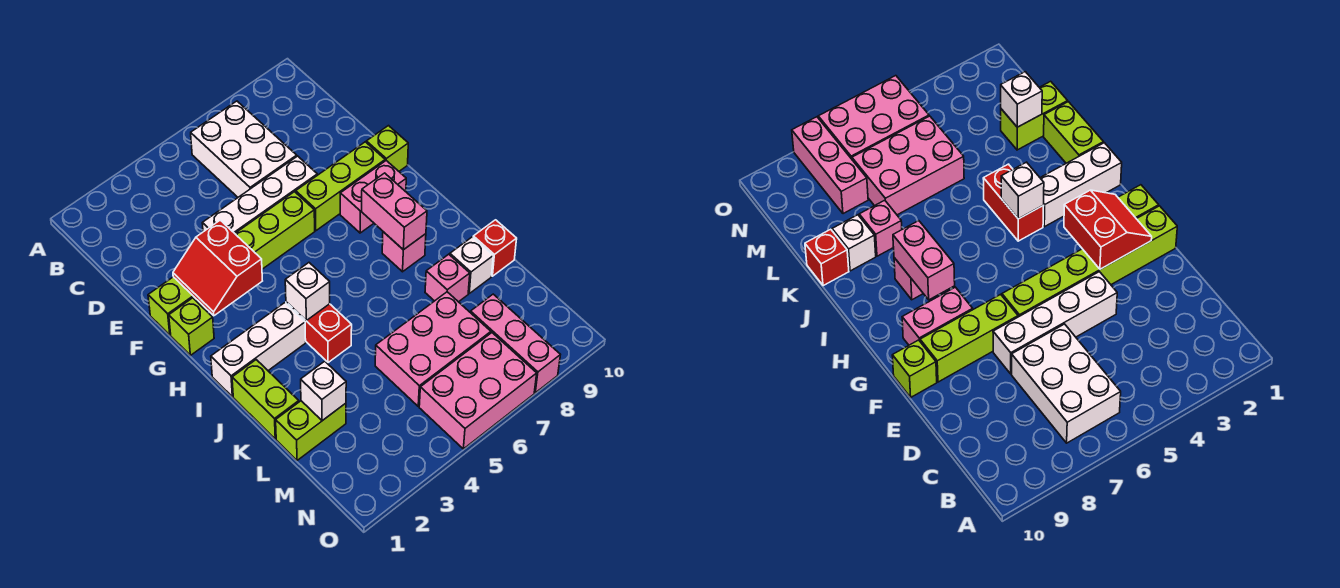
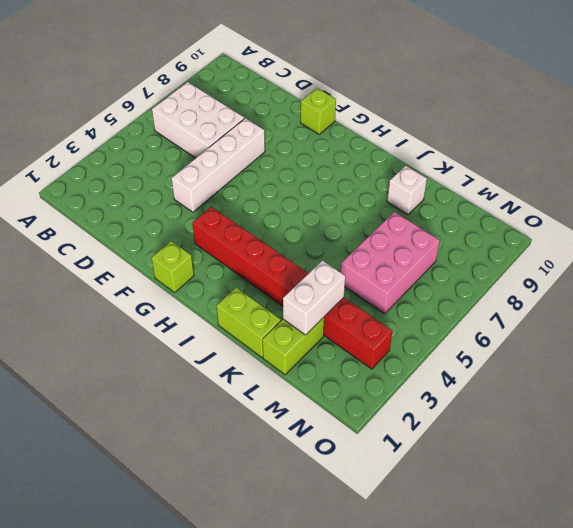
red 1x8 brick [193,207,392,369] -> white 1x3 brick [211,303,306,397]
white 1x2 brick [283,261,345,335] -> white 1x1 brick [301,361,346,421]
none -> lime 1x6 brick [148,192,315,335]
none -> lime 1x3 brick [296,142,385,231]
none -> pink 1x2 brick [340,161,406,233]

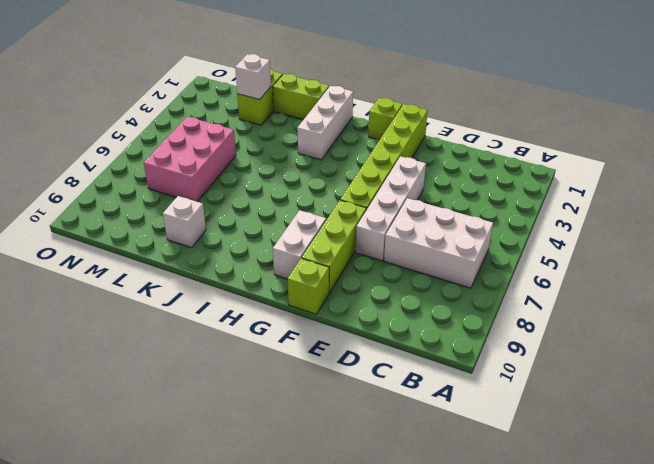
white 1x2 brick [273,210,326,279] -> pink 1x2 brick [340,161,406,233]
none -> red 1x2 brick [286,302,352,362]
none -> pink 1x1 brick [382,232,426,272]
none -> pink 1x1 brick [425,254,470,302]

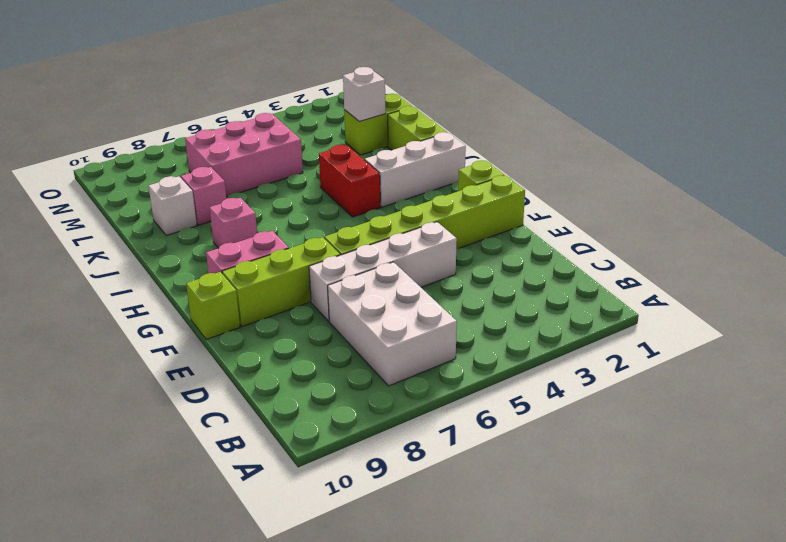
none -> red 1x1 brick [473,220,517,276]
none -> pink 1x3 brick [471,294,560,393]
none -> pink 2x3 brick [419,333,537,449]

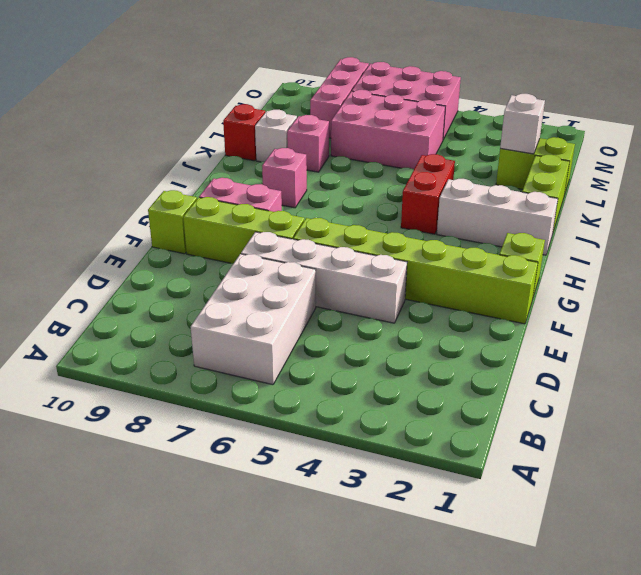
none -> red 2x2 slope [173,220,262,316]
none -> pink 1x2 brick [362,173,427,250]
none -> white 1x1 brick [285,263,330,321]

